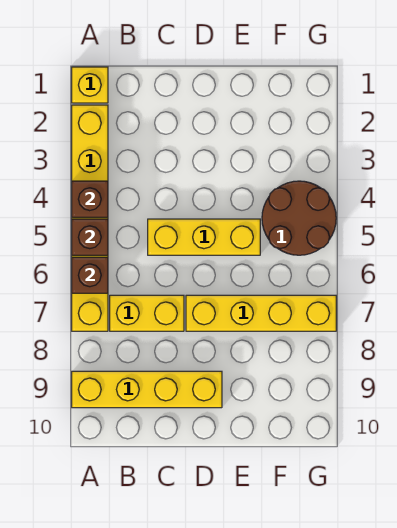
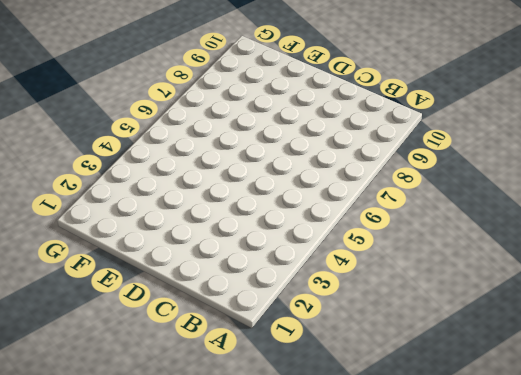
none -> yellow 1x1 brick [72,67,108,103]
none -> yellow 1x6 brick [72,105,108,331]

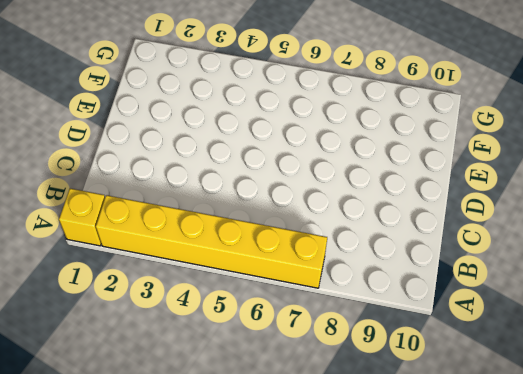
none -> yellow 1x4 brick [72,371,222,408]
none -> yellow 1x2 brick [110,295,184,331]

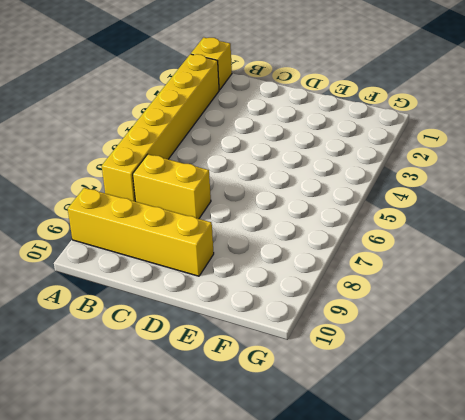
none -> yellow 1x3 brick [148,219,260,255]
none -> yellow 1x4 brick [186,295,336,331]

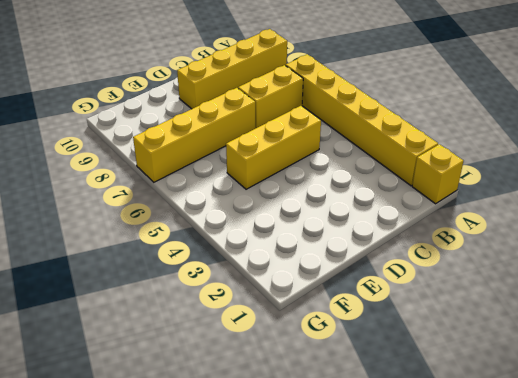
none -> brown 2x2 round brick [262,181,336,255]
none -> brown 1x1 brick [72,181,108,217]

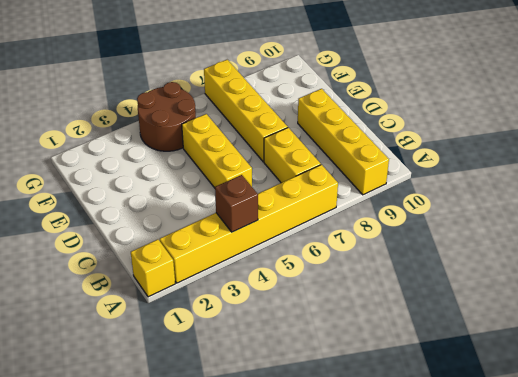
none -> brown 1x1 brick [72,219,108,255]
none -> brown 1x1 brick [72,257,108,293]

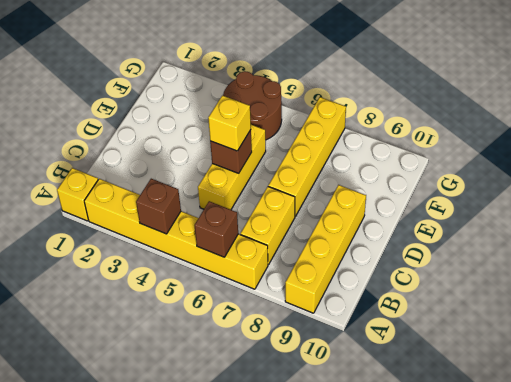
brown 1x1 brick [210,130,252,173] -> brown 1x1 brick moved to [72,219,108,255]
yellow 1x1 brick [208,96,251,151] -> none

